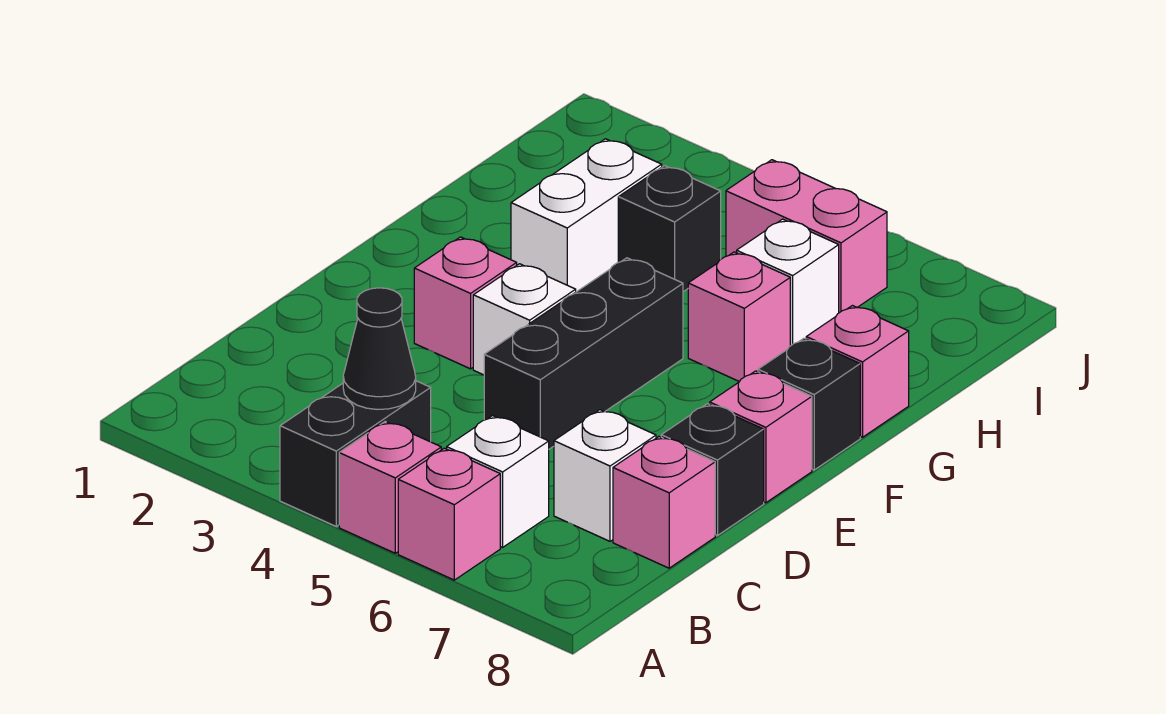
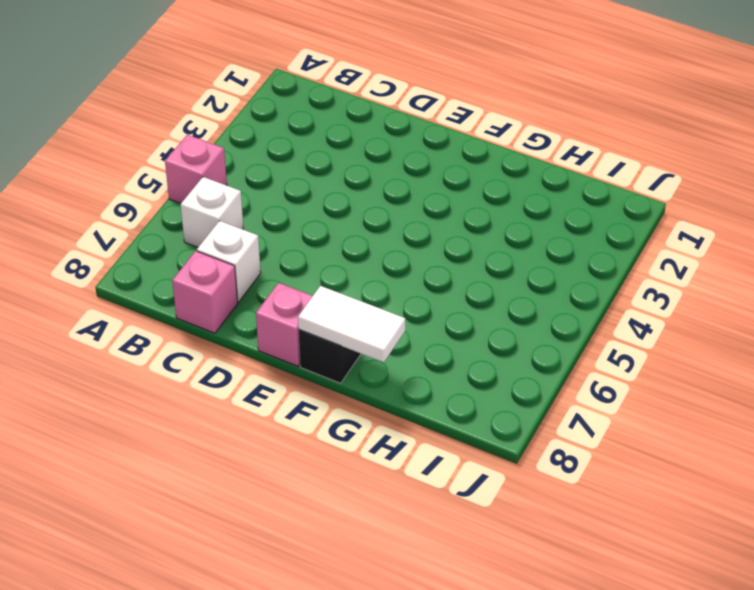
white 1x2 tile [298,286,405,362] -> none
none -> black 1x2 brick [280,381,431,526]
none -> pink 1x1 brick [398,448,500,580]
none -> black 1x3 brick [484,258,683,449]

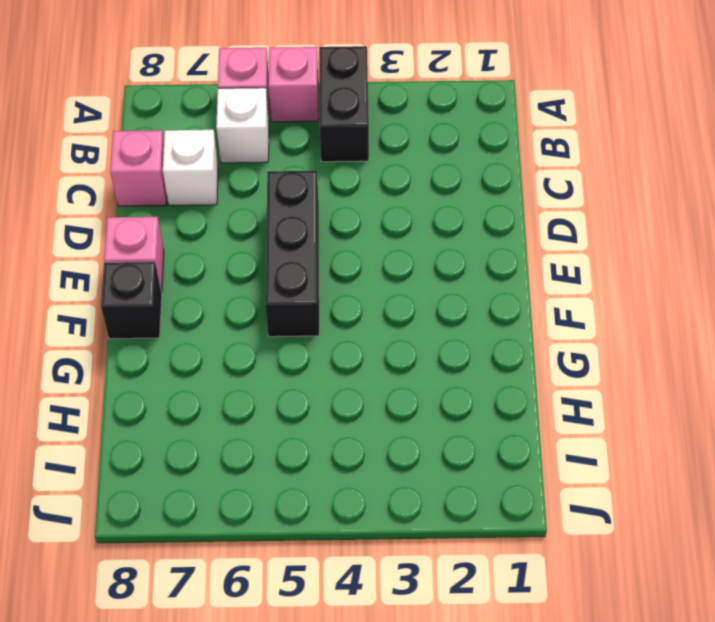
none -> black 1x1 brick [661,404,764,536]
none -> pink 1x1 brick [414,237,517,369]
none -> white 1x1 brick [473,264,576,375]

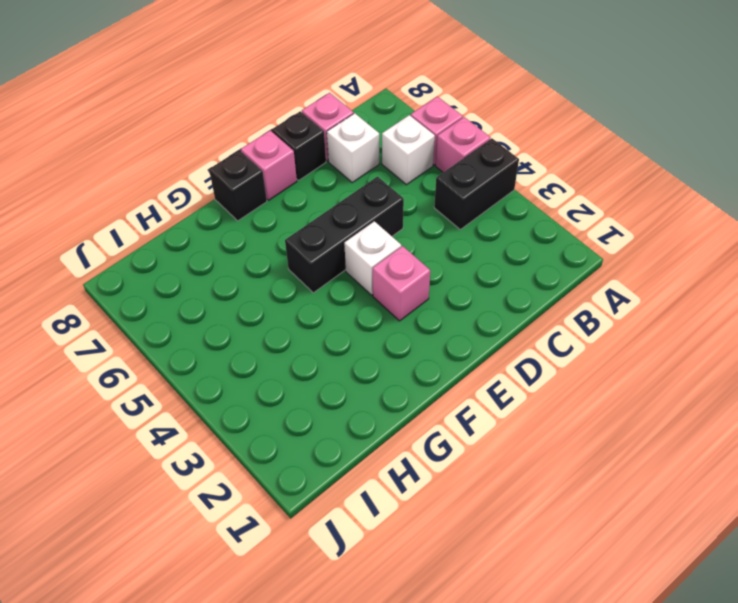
none -> white 1x2 brick [511,139,662,292]
none -> pink 1x1 brick [688,252,790,382]
none -> pink 1x1 brick [806,306,909,437]

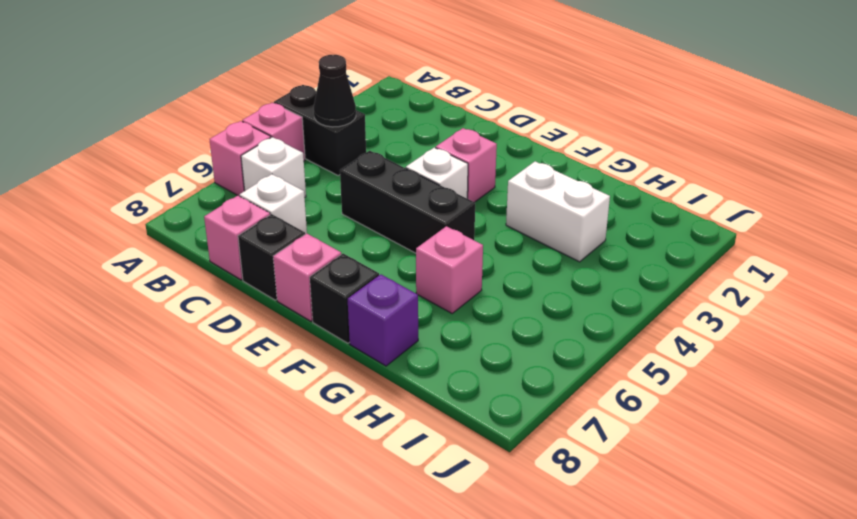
purple 1x1 brick [348,274,418,366] -> pink 1x1 brick [806,306,909,437]
none -> black 1x1 brick [618,166,721,292]
none -> white 1x1 brick [737,219,839,346]
none -> pink 1x2 brick [726,160,887,313]

